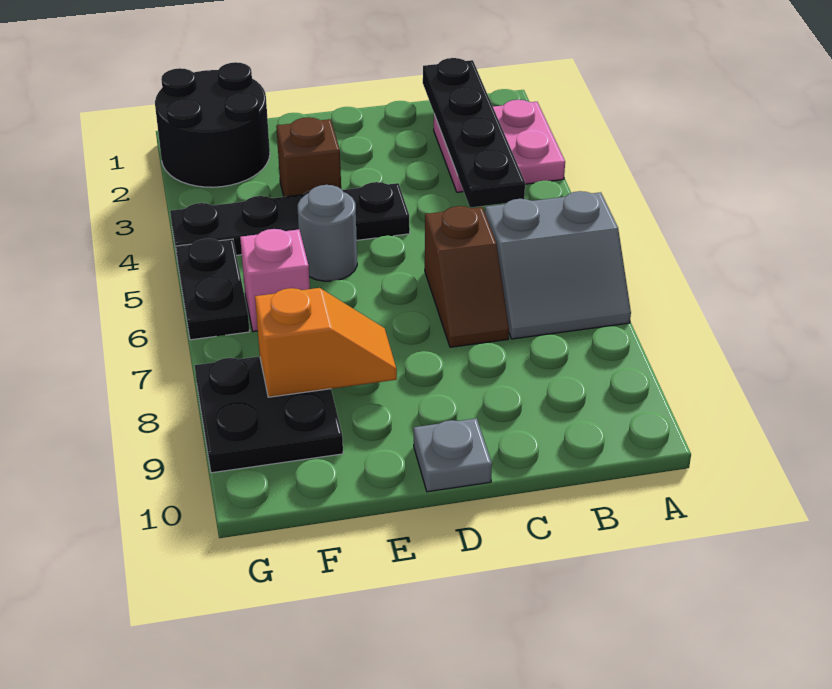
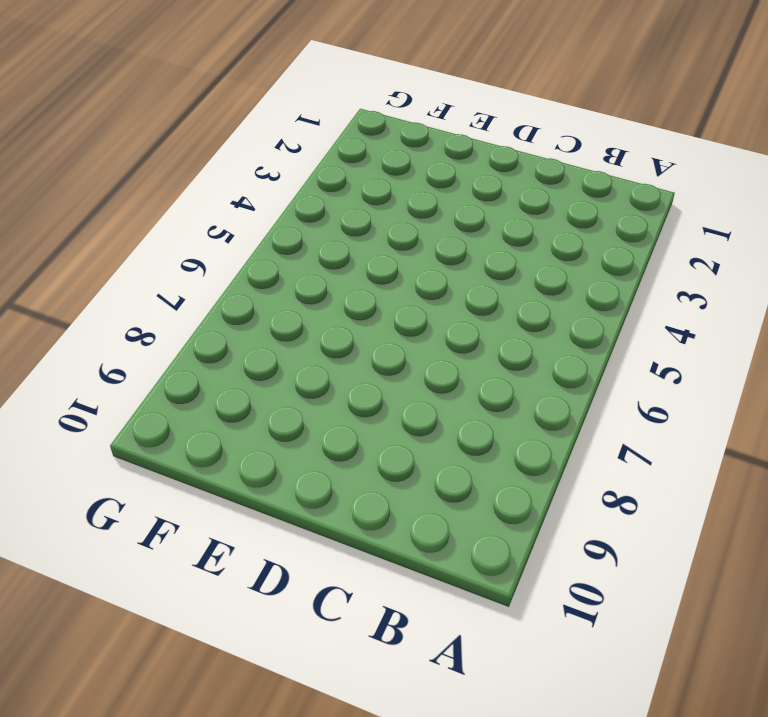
none -> pink 2x2 plate [434,100,565,192]
none -> grey 2x2 slope [485,191,631,339]
none -> brown 1x2 slope [425,206,509,347]

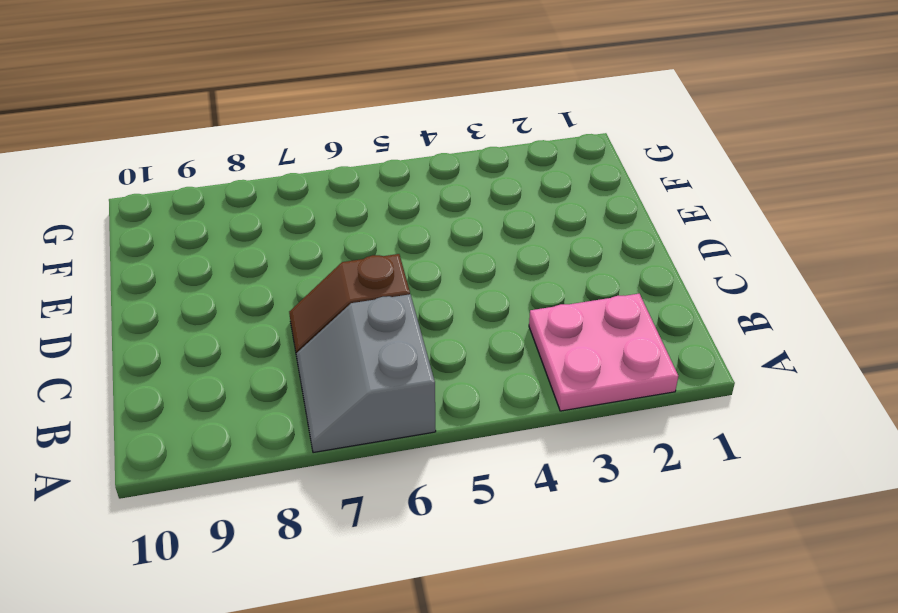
none -> black 1x4 plate [170,182,410,255]
none -> grey 1x1 plate [414,418,492,492]
none -> brown 1x1 brick [276,117,341,197]

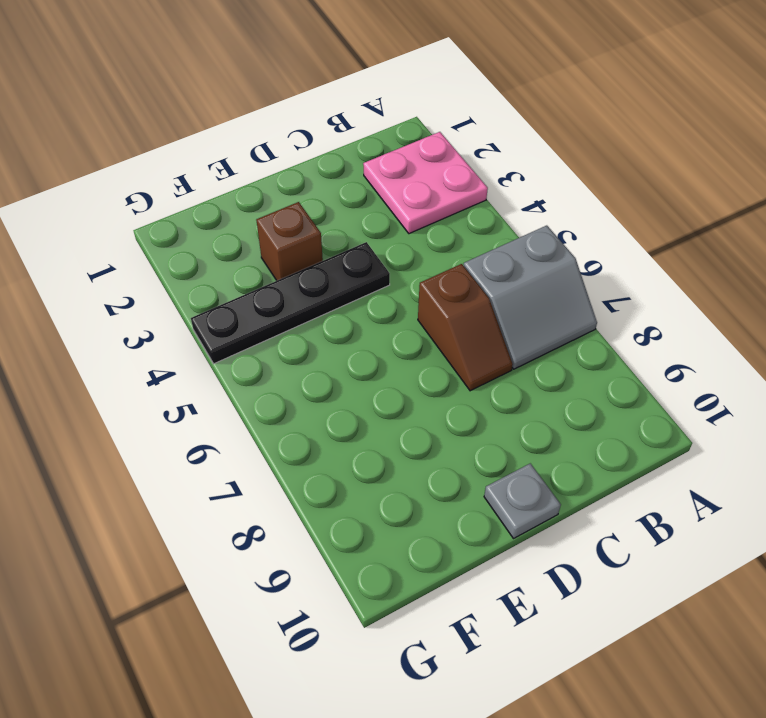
none -> grey 1x1 round brick [298,185,357,281]
none -> black 2x2 round brick [155,62,270,187]
none -> pink 1x1 brick [240,229,310,332]

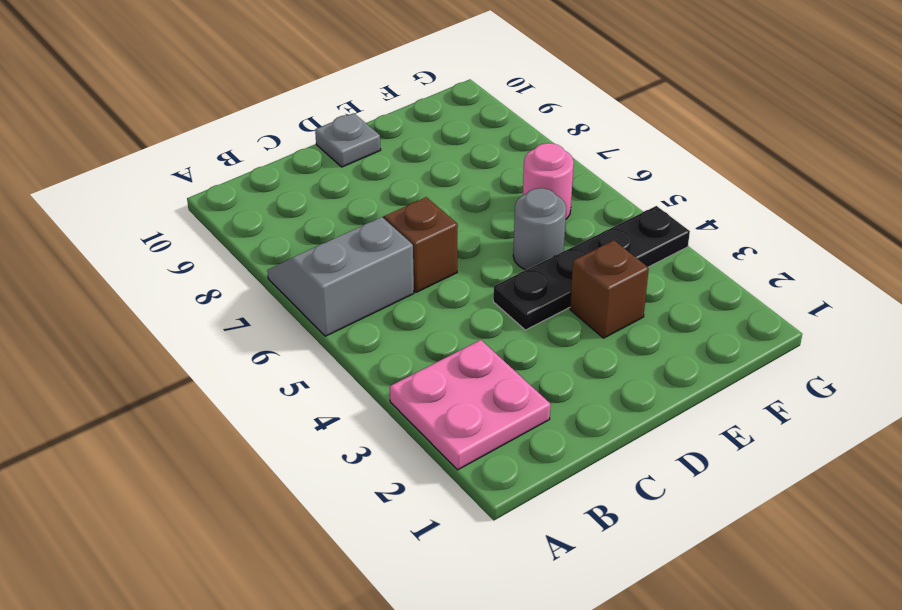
pink 1x1 round brick [523,143,574,219] -> pink 1x1 brick [240,229,310,332]
none -> black 2x2 round brick [155,62,270,187]
none -> black 2x2 plate [195,356,343,473]
none -> black 1x2 plate [176,239,250,340]

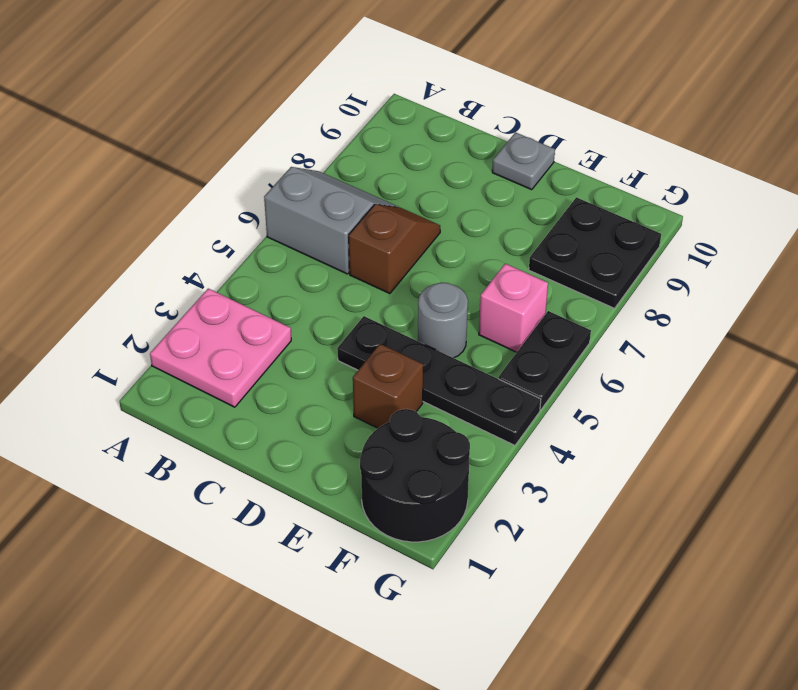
none -> black 1x4 plate [423,58,525,208]
none -> orange 1x2 slope [255,288,397,397]

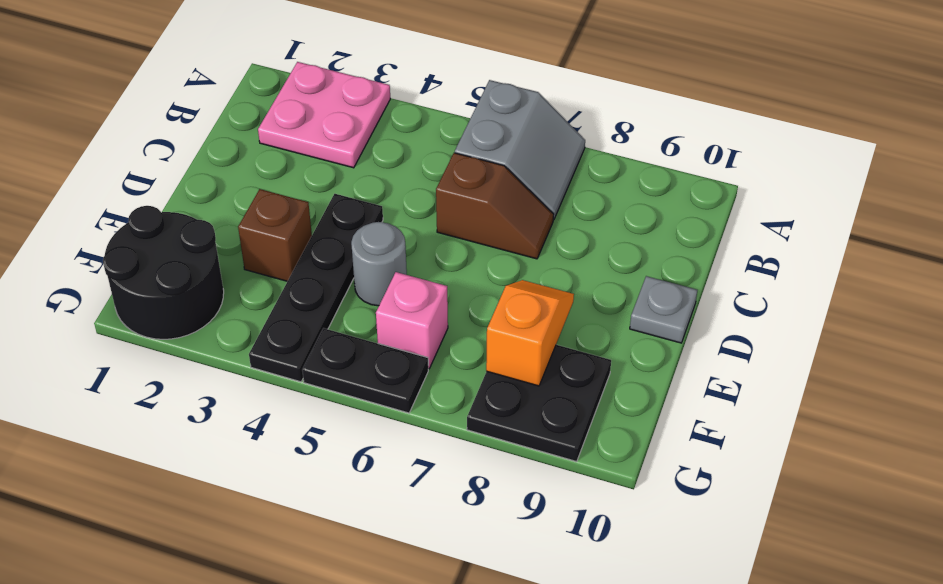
none -> black 1x4 plate [423,58,525,208]

